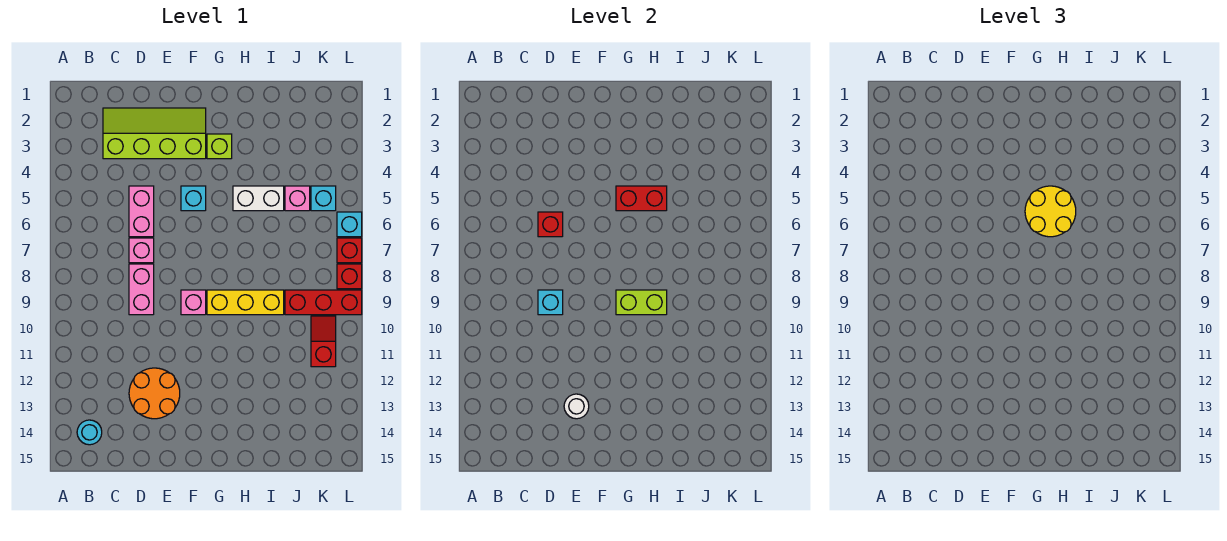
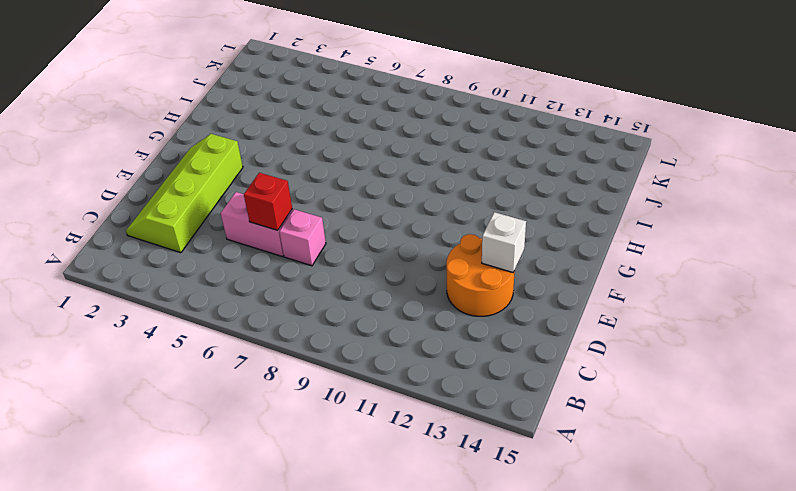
white 1x1 brick [482,212,526,272] -> white 1x1 round brick [564,394,589,419]
none -> cyan 1x1 round brick [77,420,102,445]
none -> pink 1x2 brick [129,264,154,315]
none -> cyan 1x1 brick [181,186,206,211]

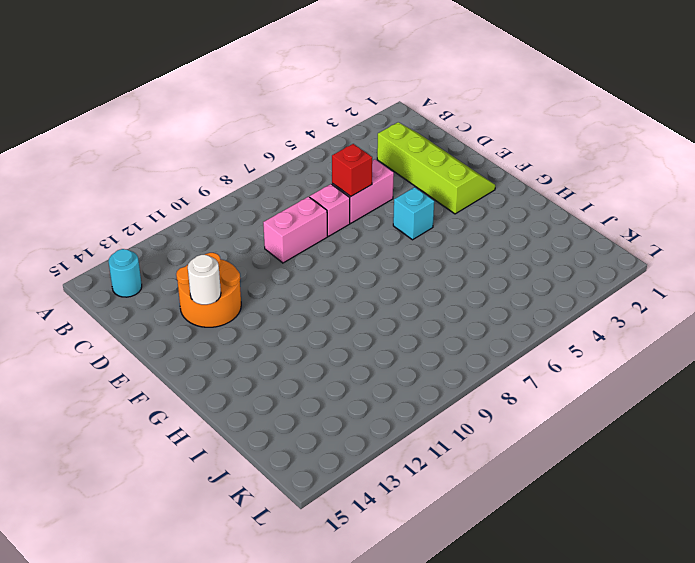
none -> pink 1x1 brick [181,290,206,315]
none -> lime 1x1 brick [207,134,232,159]
none -> yellow 1x3 brick [207,290,284,315]

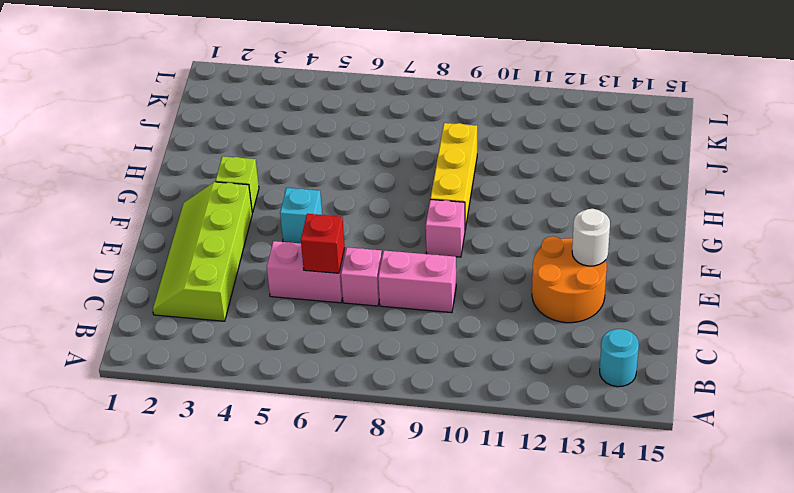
none -> white 1x2 brick [233,186,284,211]
none -> pink 1x1 brick [285,186,310,211]
none -> red 1x3 brick [285,290,362,315]

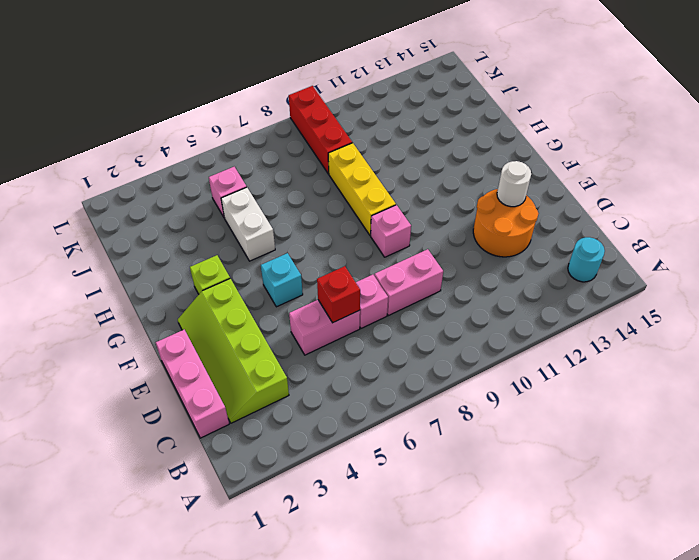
pink 1x3 brick [156,330,229,438] -> none
none -> cyan 1x1 brick [311,186,336,211]
none -> red 1x2 slope [311,316,336,367]
none -> cyan 1x1 brick [337,212,362,237]

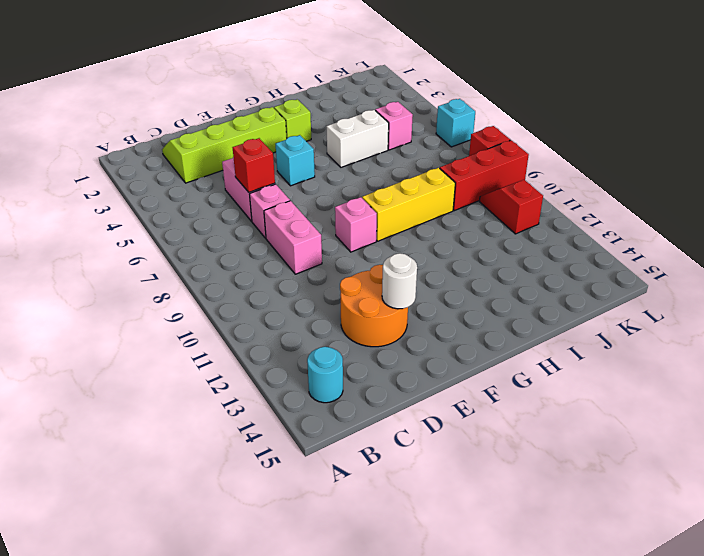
none -> cyan 1x1 brick [311,186,336,211]
none -> red 1x1 brick [337,238,362,263]
none -> cyan 1x1 brick [538,290,563,315]

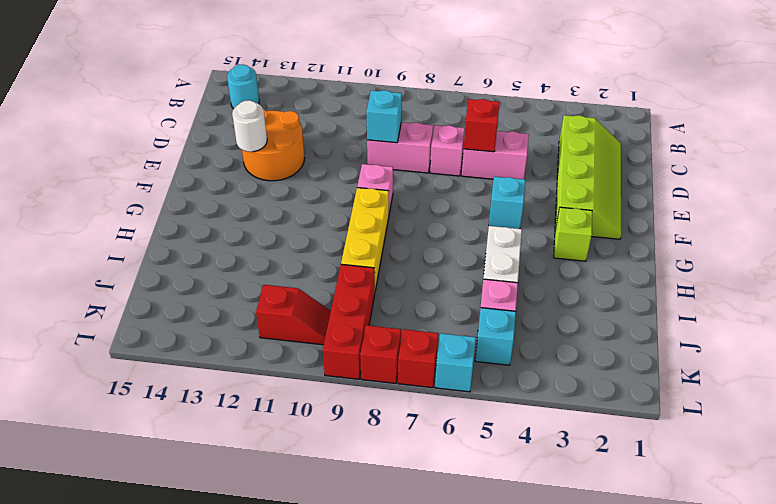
none -> red 1x2 brick [616,186,667,211]
none -> lime 1x2 brick [616,290,667,315]
none -> yellow 2x2 round brick [1025,186,1076,237]

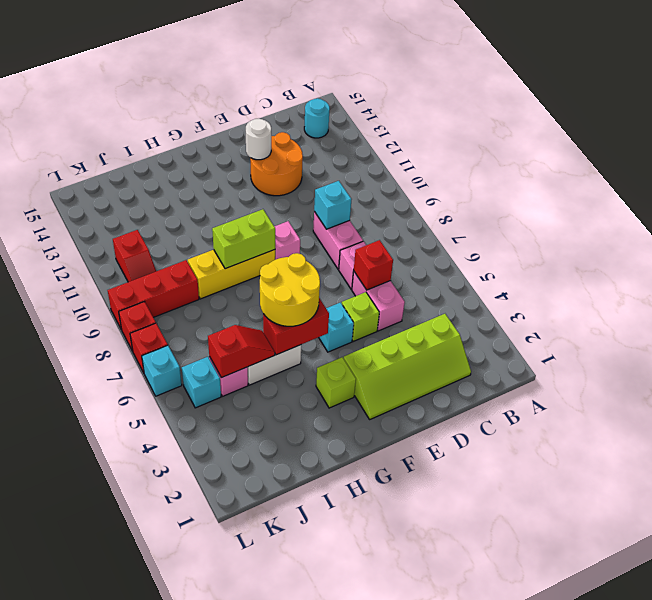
lime 1x1 brick [342,292,379,341] -> none
red 1x2 slope [208,325,275,378] -> none

